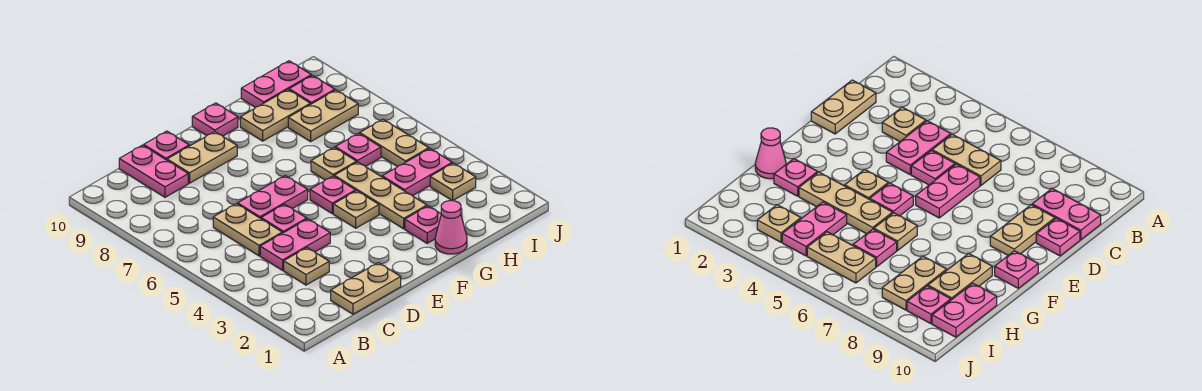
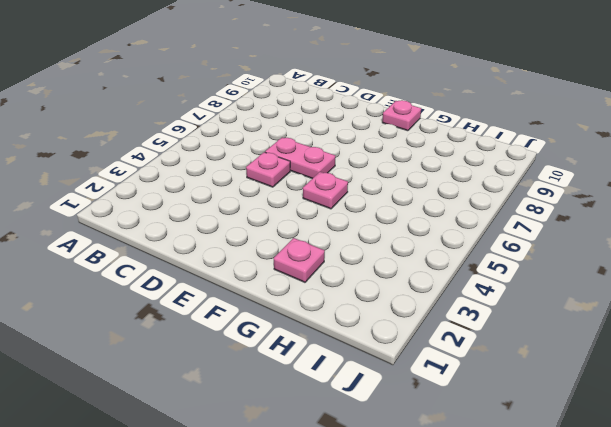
none -> tan 1x2 plate [331,263,401,314]
none -> tan 1x1 plate [284,248,329,285]
none -> pink 1x2 plate [260,219,330,270]

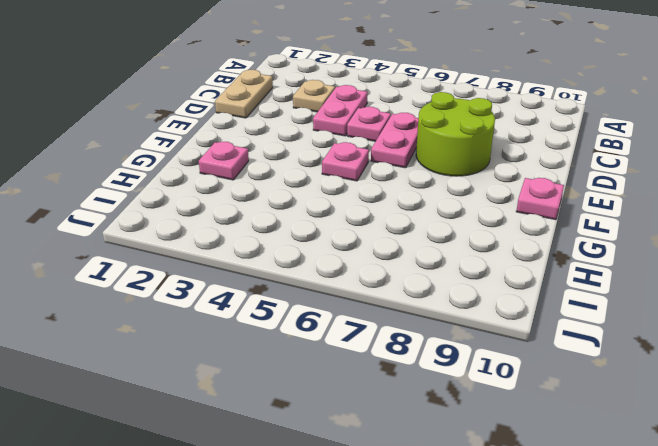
lime 2x2 round brick [416,92,495,176] -> none
none -> tan 1x2 plate [213,204,282,256]
none -> pink 1x2 plate [119,145,188,197]
none -> tan 1x2 plate [167,132,237,183]

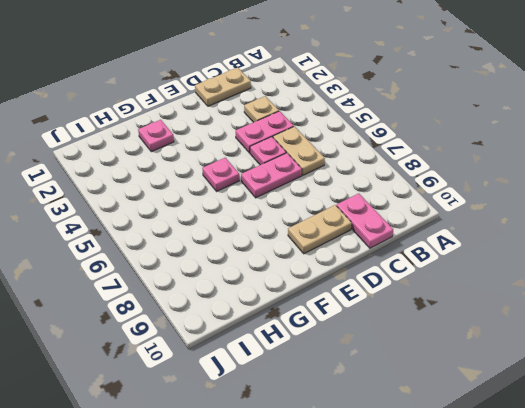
none -> pink 1x1 plate [144,131,189,160]
none -> tan 1x1 plate [333,191,379,228]
none -> pink 1x1 plate [192,103,238,136]

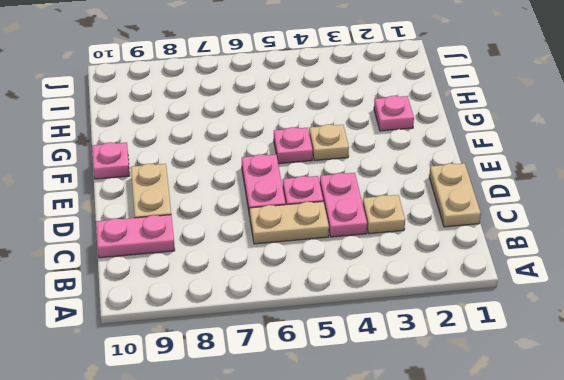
none -> pink 1x1 plate [144,131,189,160]
none -> pink 1x1 cone [435,201,467,254]
none -> tan 1x3 plate [334,162,427,229]

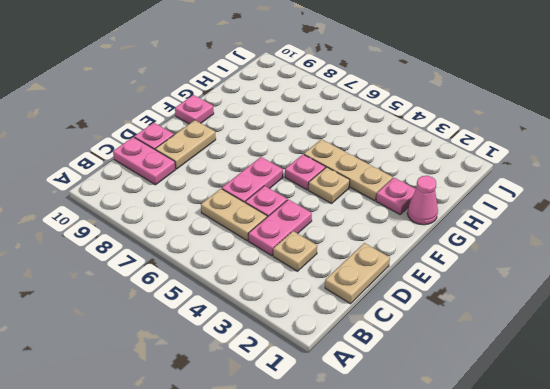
none -> tan 1x1 plate [311,148,356,180]
none -> tan 1x2 plate [240,90,310,141]
none -> pink 1x2 plate [382,149,452,196]

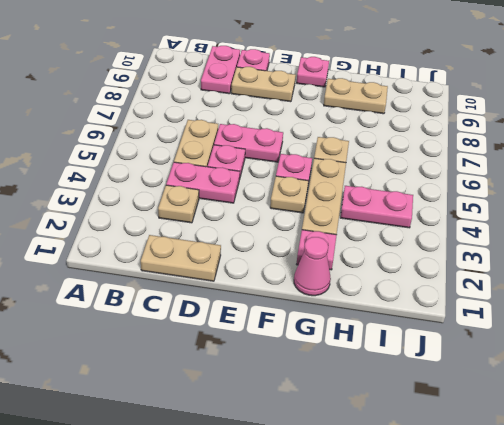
none -> pink 1x1 plate [335,133,381,167]
none -> tan 1x2 plate [288,90,358,142]
none -> pink 1x2 plate [241,61,311,108]

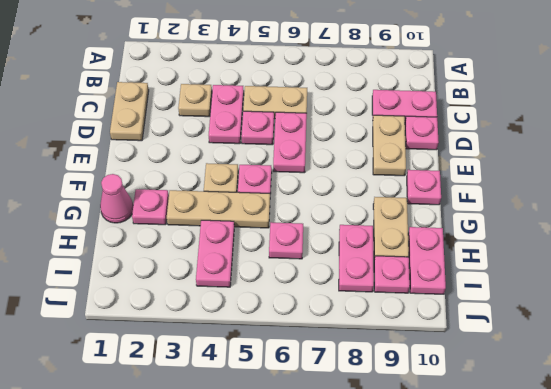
pink 1x2 plate [339,225,374,292] -> tan 1x2 plate [288,90,358,142]
none -> tan 1x1 plate [311,148,356,180]
none -> tan 1x1 plate [430,163,476,201]
none -> tan 1x2 plate [360,119,429,167]

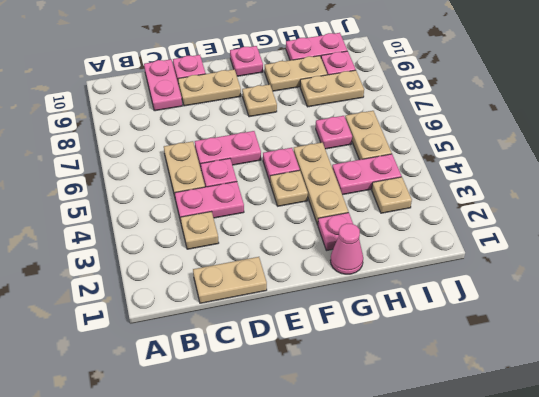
tan 1x1 plate [242,84,277,117] -> tan 1x1 plate moved to [311,148,356,180]

